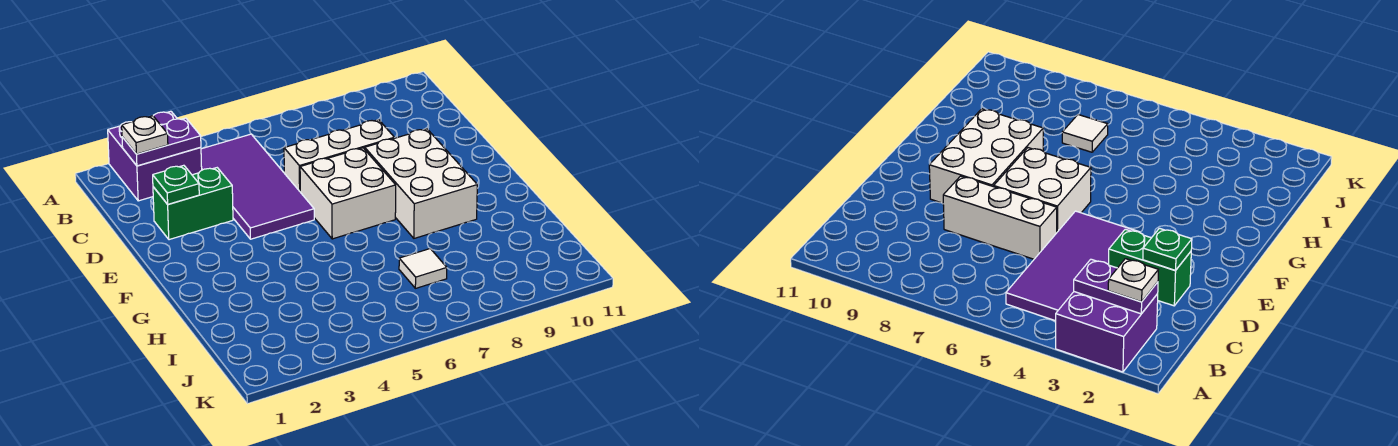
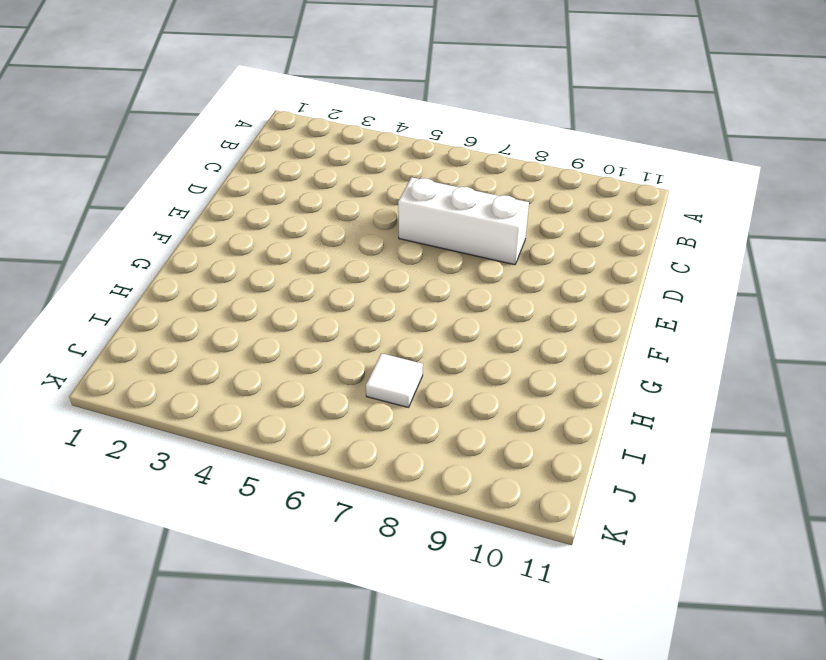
none -> purple 2x2 brick [108,111,202,201]
none -> purple 2x4 tile [201,134,314,239]

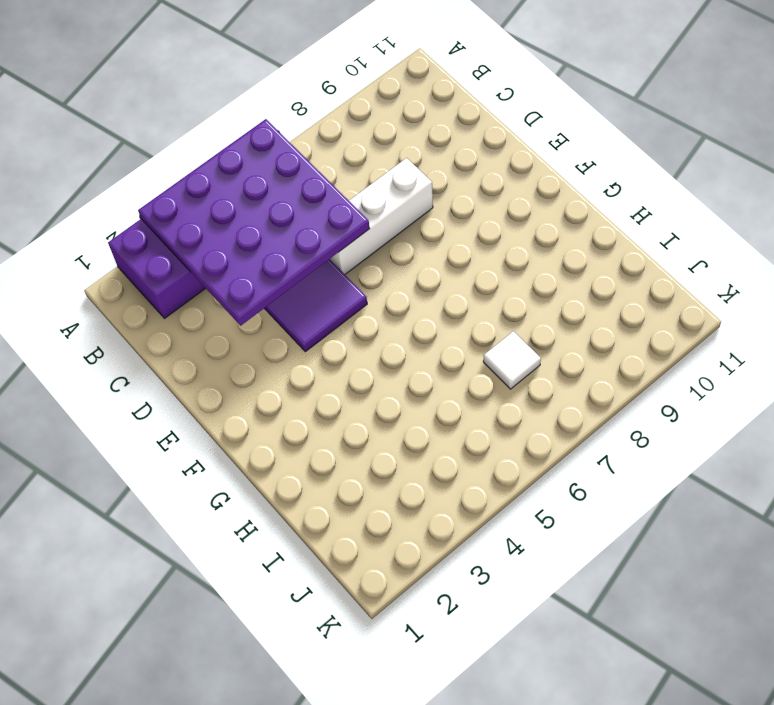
purple 4x4 plate [138,119,370,326] -> purple 1x2 plate [122,118,201,166]
none -> green 1x2 brick [153,168,233,240]
none -> white 2x2 brick [300,148,396,239]

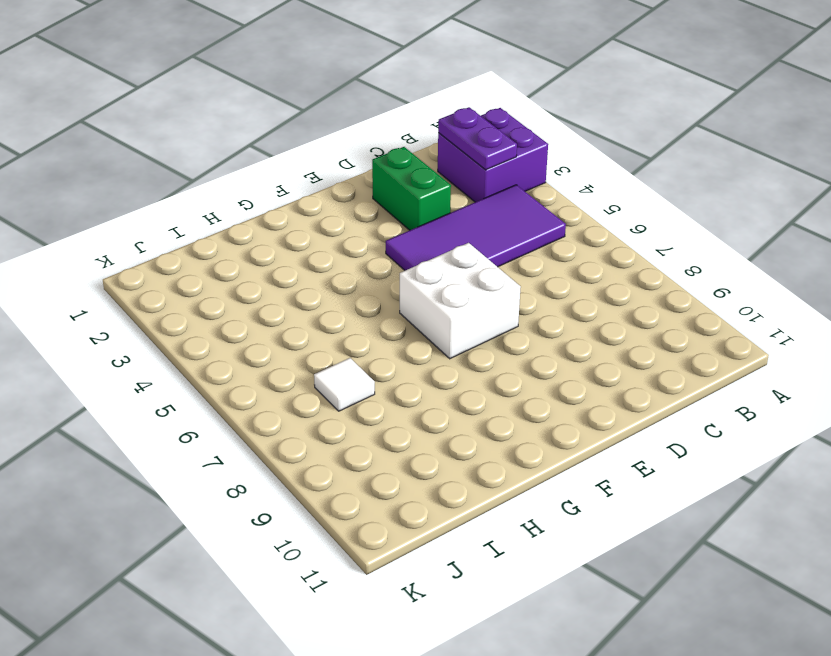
none -> white 1x3 brick [284,120,394,191]
none -> white 2x3 brick [365,129,477,238]

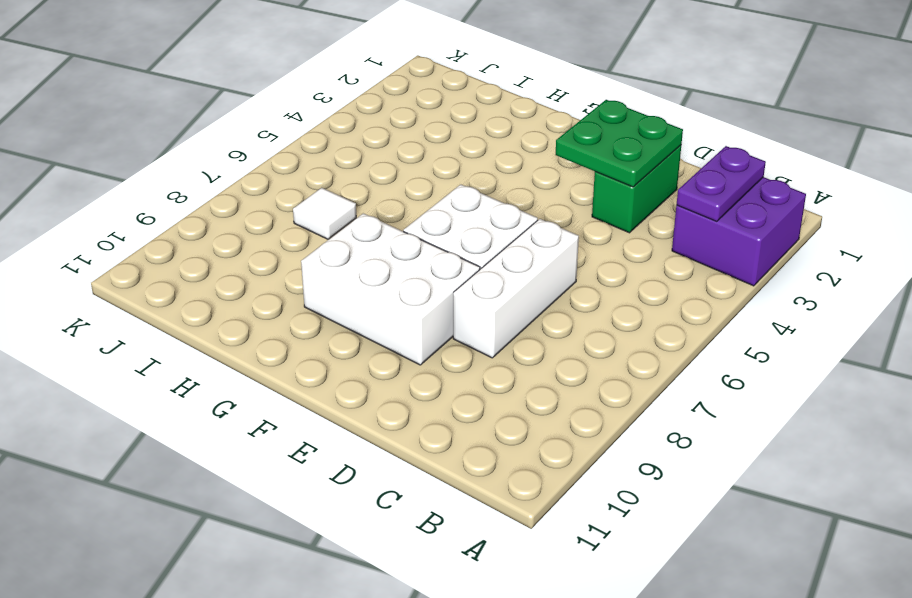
green 2x2 plate [556,100,683,187] -> green 1x1 plate [153,165,199,204]
none -> purple 2x4 tile [201,134,314,239]
none -> white 1x1 plate [122,116,168,154]

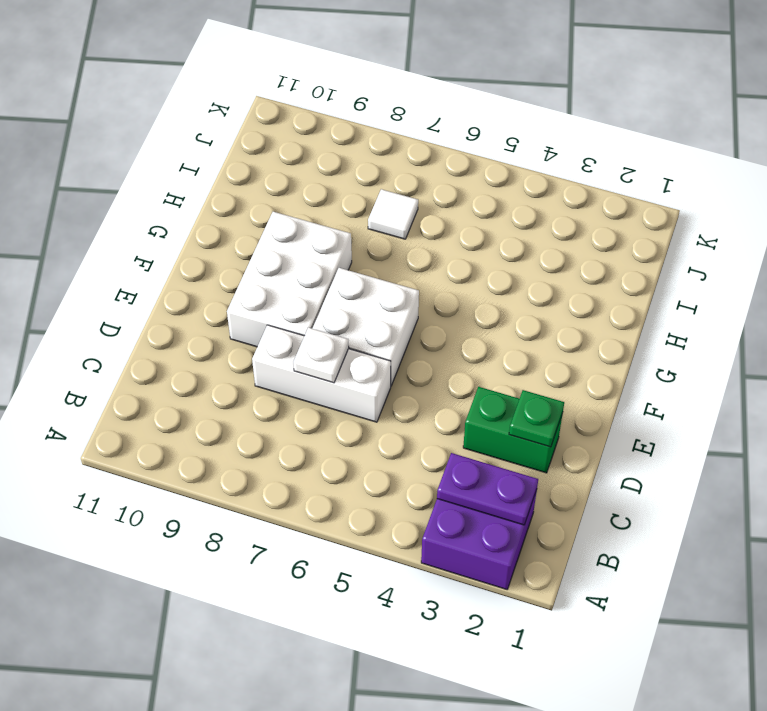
white 1x1 plate [293,328,349,383] -> white 1x1 plate moved to [122,116,168,154]
none -> purple 2x4 tile [201,134,314,239]

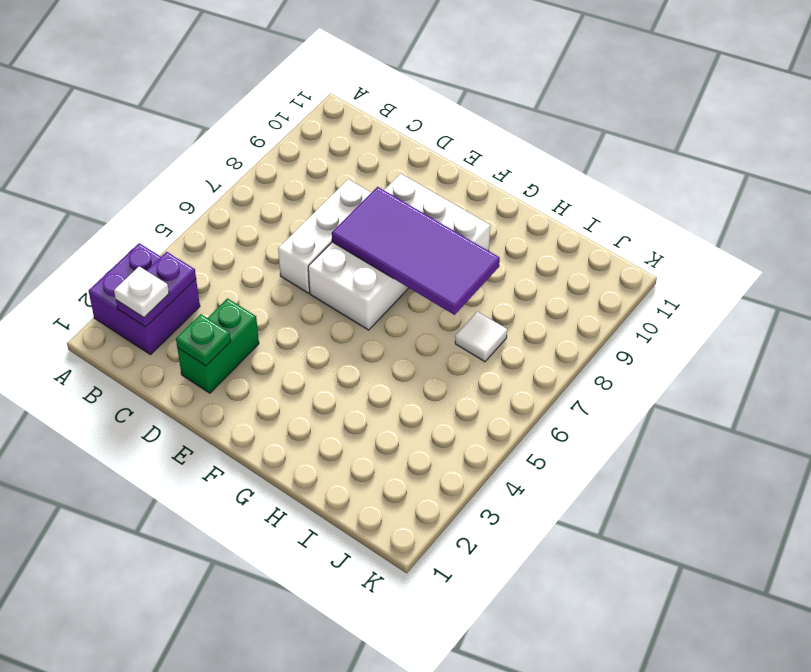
purple 2x4 tile [332,187,500,315] -> purple 2x4 tile moved to [201,134,314,239]

